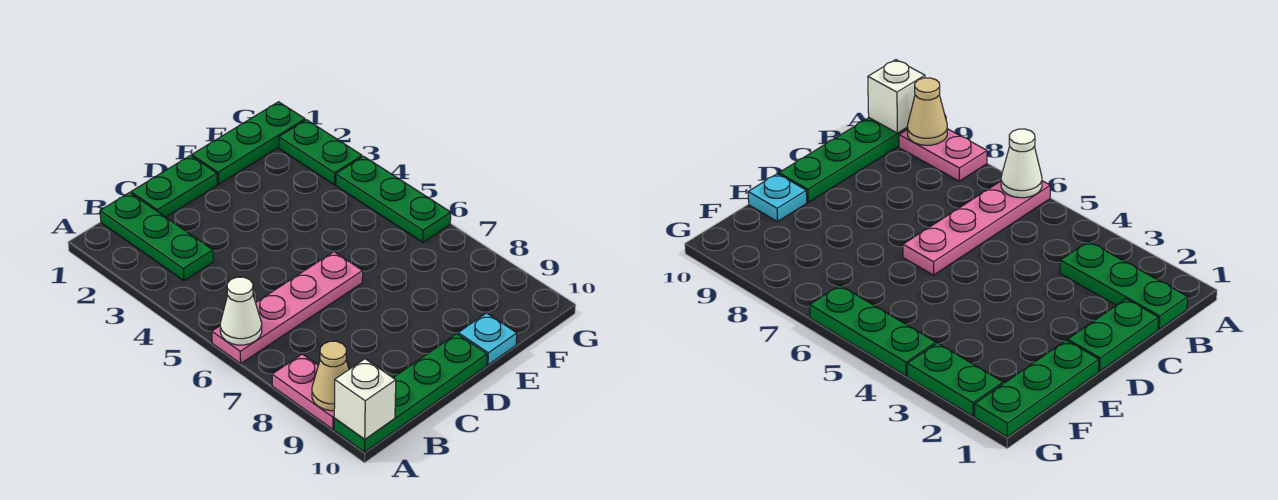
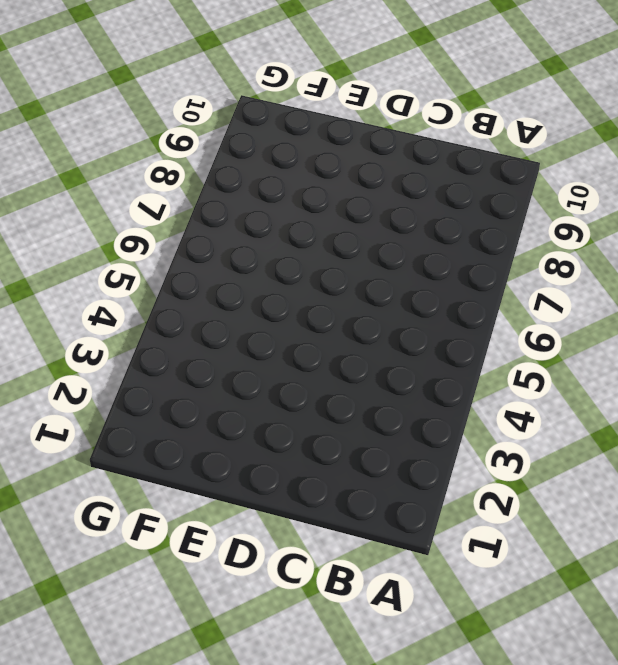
none -> pink 1x4 plate [212,252,363,364]
none -> pink 1x2 plate [272,354,335,429]
none -> green 1x4 plate [334,334,487,452]

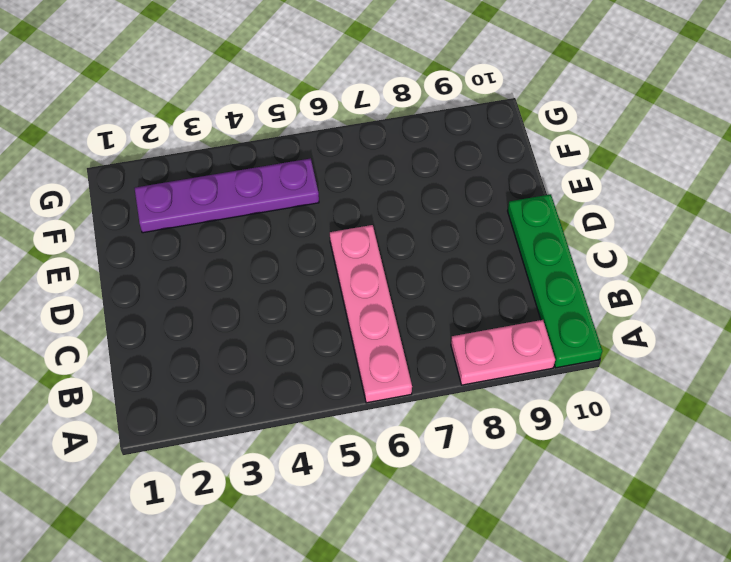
purple 1x4 plate [135,158,319,233] -> none
none -> green 1x3 plate [100,192,213,281]
none -> green 1x2 plate [131,155,217,217]
none -> green 1x3 plate [192,102,305,184]

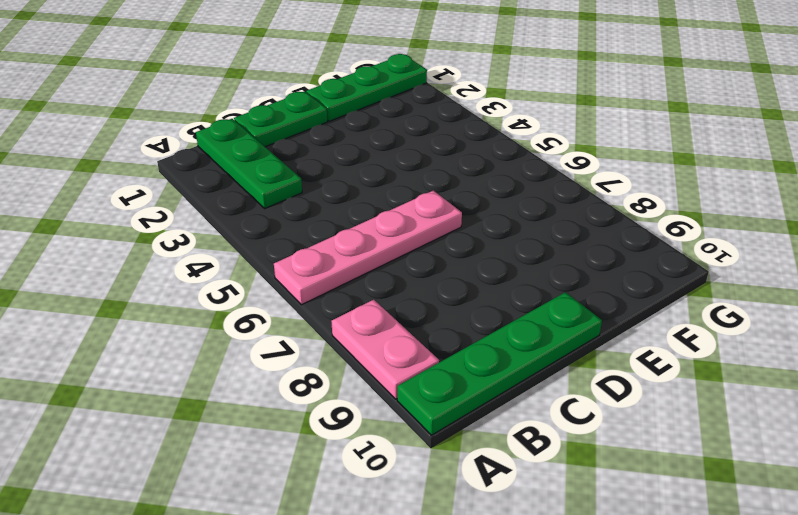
none -> cyan 1x1 plate [458,313,517,365]
none -> green 1x2 plate [279,120,362,185]
none -> green 1x3 plate [336,156,451,242]

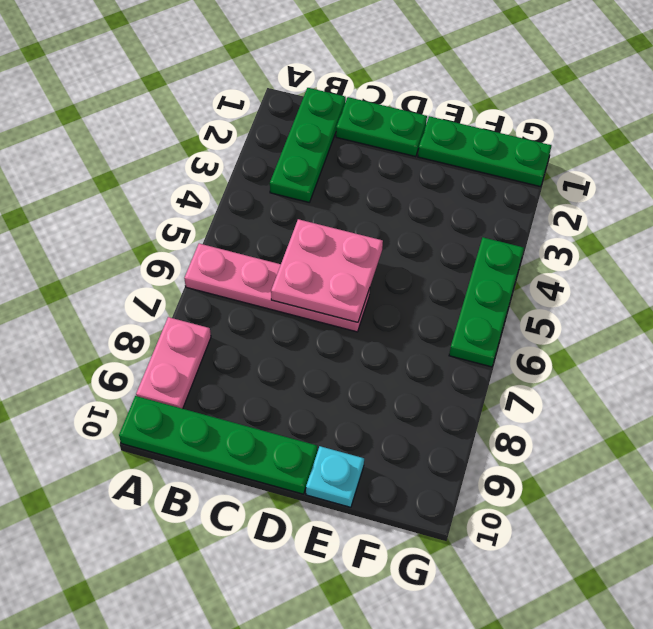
pink 2x2 plate [271,219,383,322] -> none
none -> green 1x2 plate [279,120,362,185]
none -> white 1x1 cone [220,277,262,345]
none -> tan 1x1 cone [312,341,349,411]

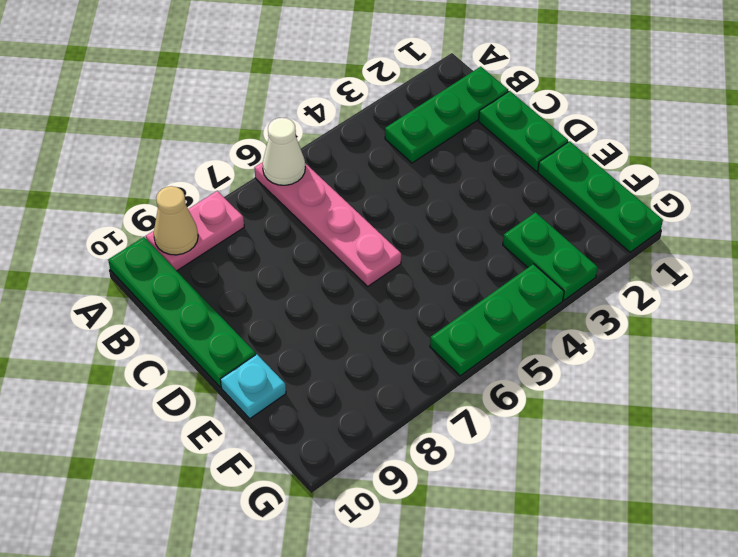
green 1x2 plate [503,212,598,300] -> green 1x2 plate turned to [279,120,362,185]
none -> white 1x1 brick [334,359,396,439]

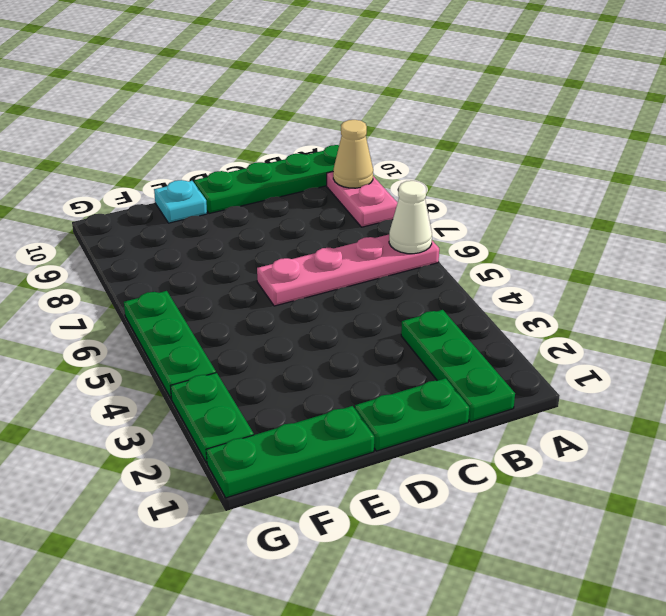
none -> white 1x1 brick [334,359,396,439]

